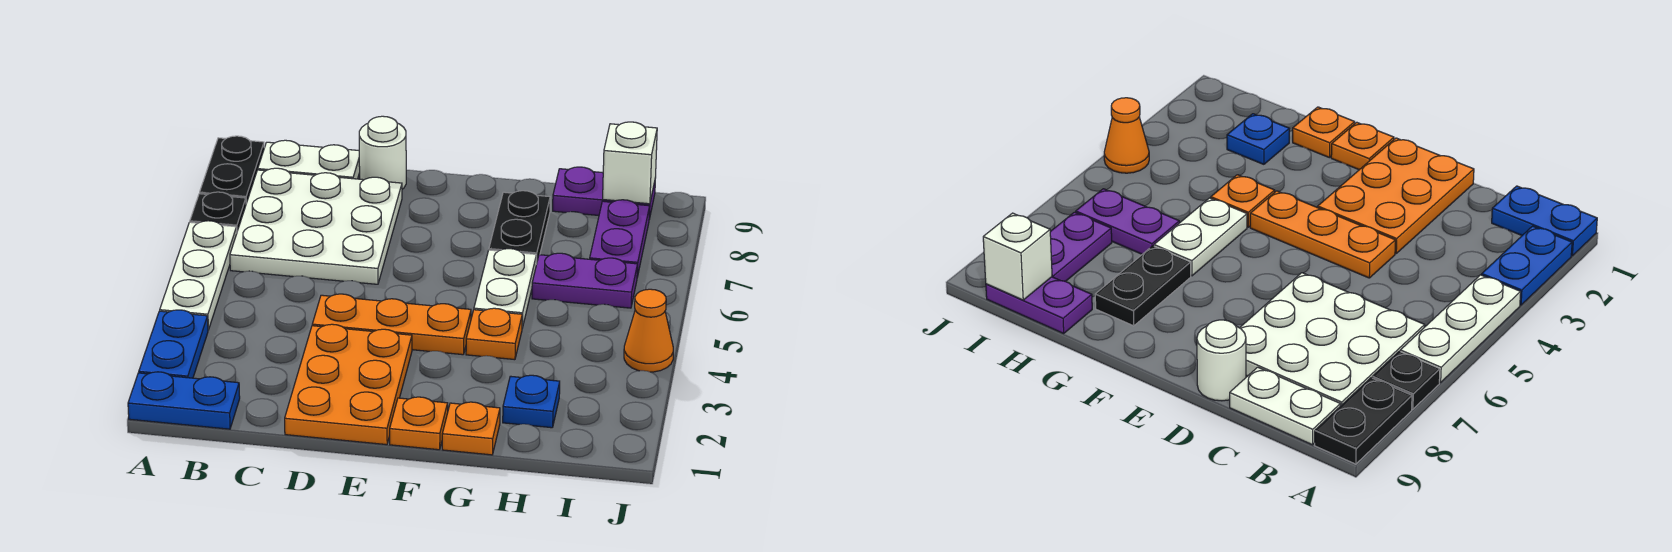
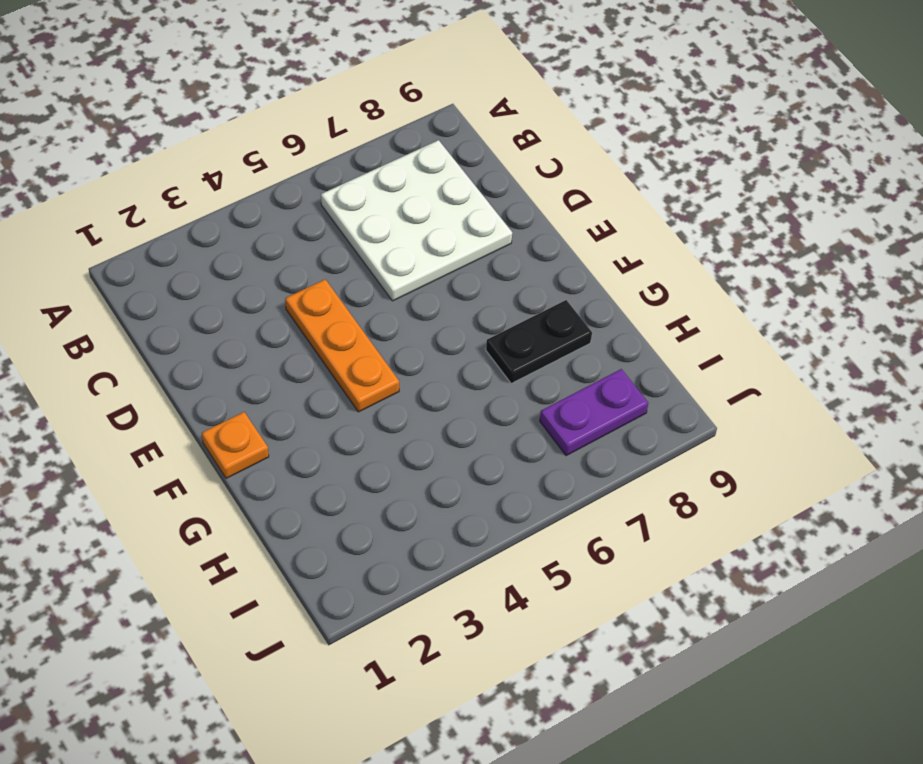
none -> blue 1x2 plate [128,372,240,429]
none -> blue 1x2 plate [139,310,208,378]
none -> white 1x3 plate [160,221,237,330]

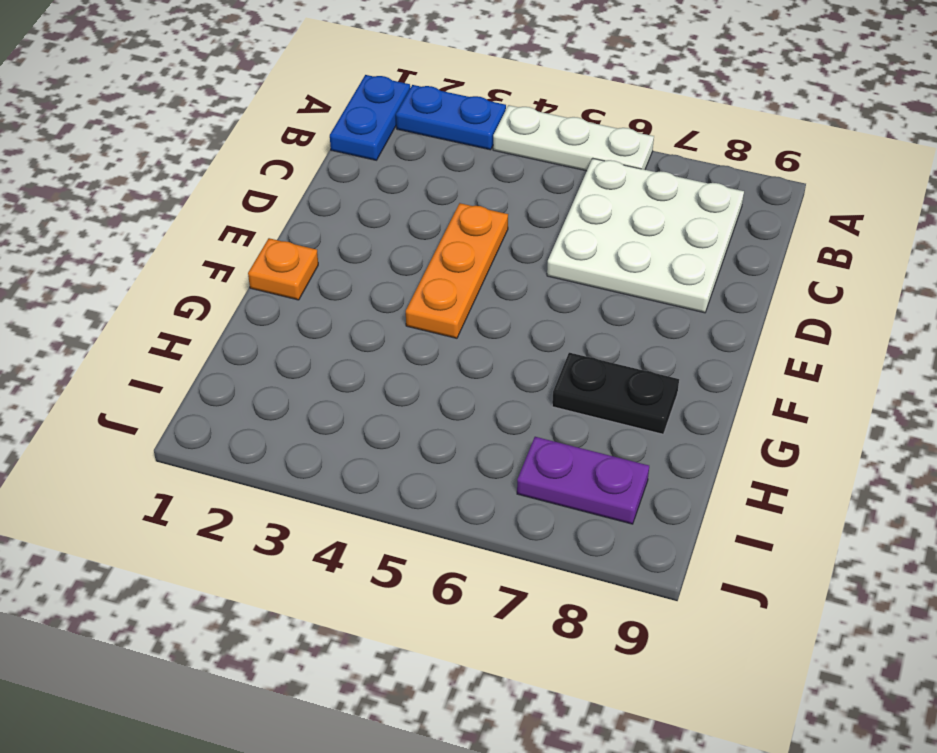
none -> black 1x1 plate [190,192,246,231]
none -> black 1x2 plate [200,136,264,203]
none -> white 1x2 plate [258,140,360,179]

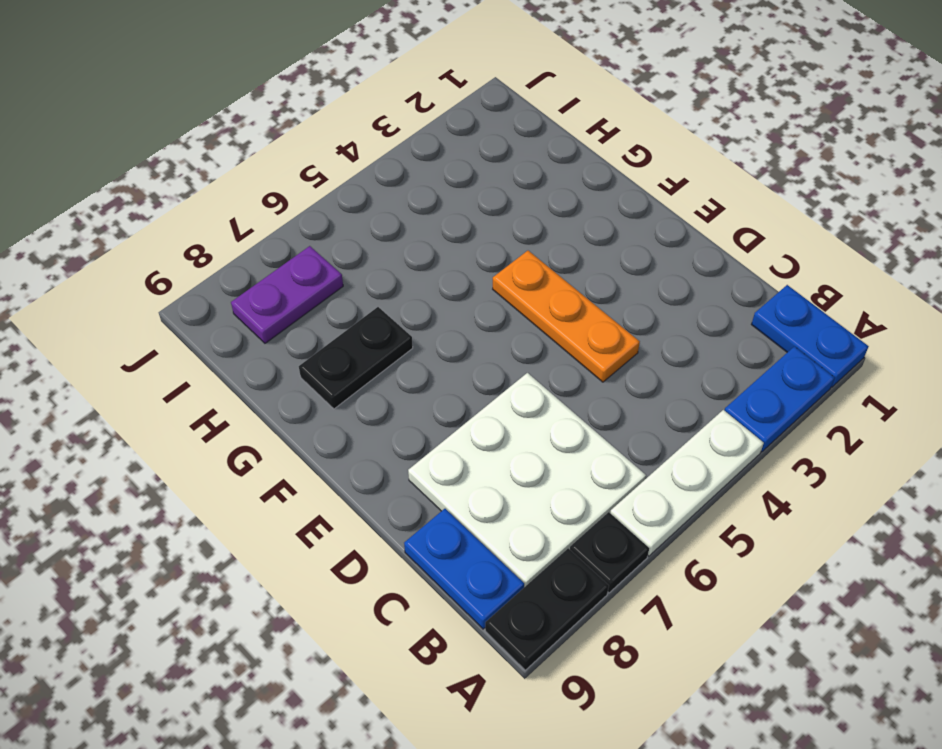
blue 1x2 plate [404,509,524,629] -> white 1x2 plate [258,140,360,179]
none -> orange 2x3 plate [285,324,412,445]
none -> white 1x1 round brick [359,116,406,189]
none -> orange 1x1 plate [390,397,448,450]

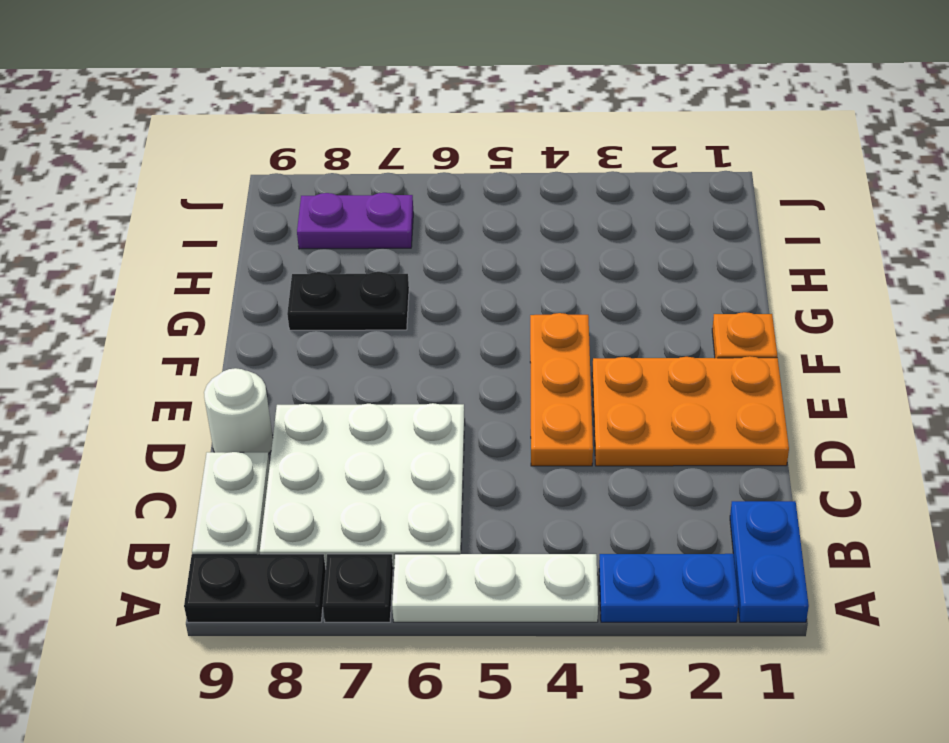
none -> orange 1x1 plate [442,402,500,455]
none -> orange 1x1 plate [466,308,522,360]
none -> white 1x2 plate [474,249,536,328]

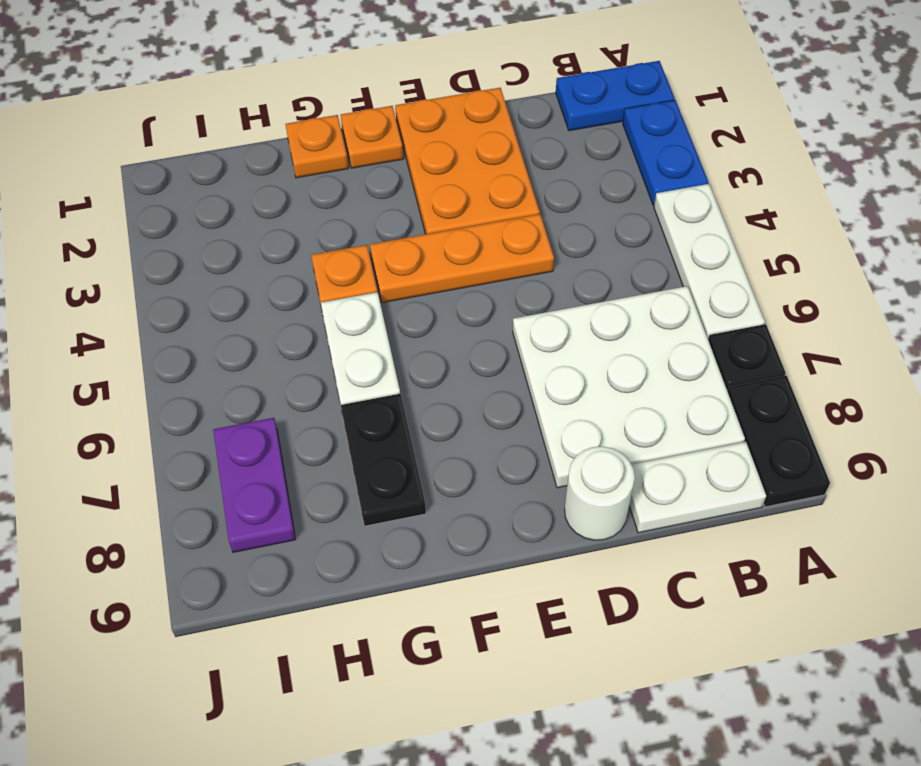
none -> blue 1x1 plate [503,375,560,428]
none -> purple 1x2 plate [532,253,638,308]
none -> purple 1x2 plate [553,167,655,219]

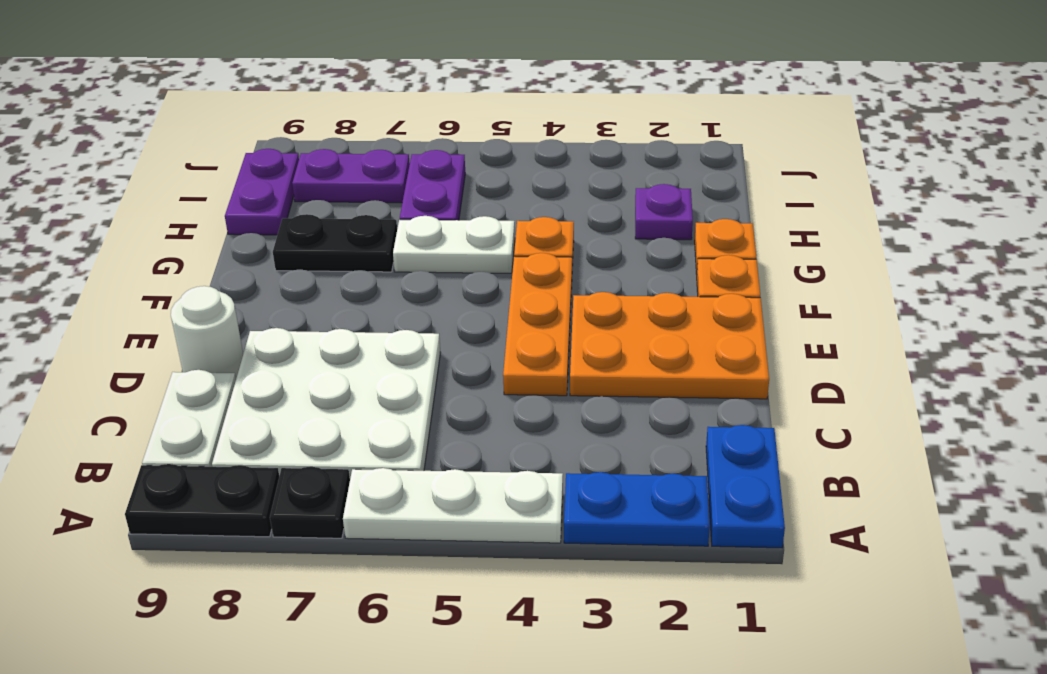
purple 1x1 plate [635,184,693,240] -> blue 1x1 plate [503,375,560,428]
none -> orange 1x1 cone [624,289,673,372]
none -> white 1x1 brick [603,122,657,204]

